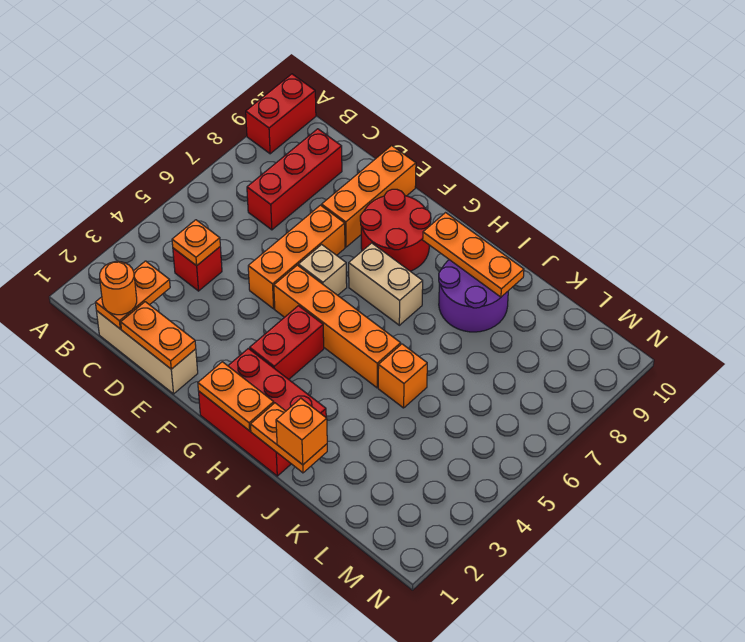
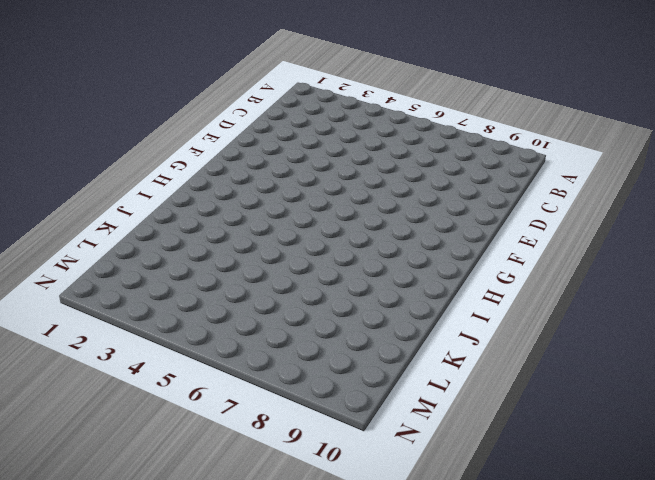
none -> red 1x2 brick [246,74,316,154]
none -> tan 1x3 brick [97,311,198,394]
none -> red 1x1 brick [173,247,222,291]

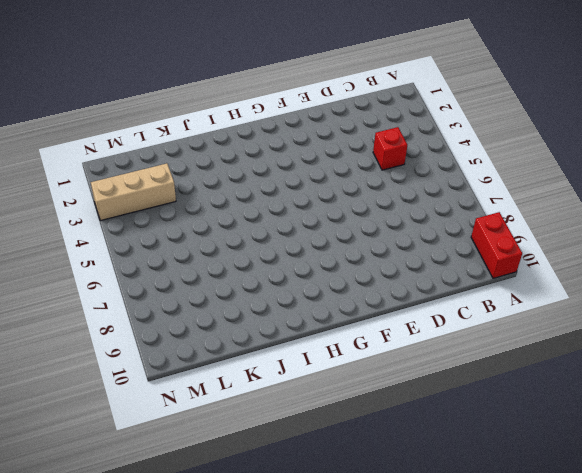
tan 1x3 brick [91,163,176,221] -> tan 1x3 brick moved to [97,311,198,394]
none -> red 1x3 brick [247,129,342,230]
none -> orange 1x3 brick [248,205,345,309]
none -> orange 1x3 brick [322,145,416,247]

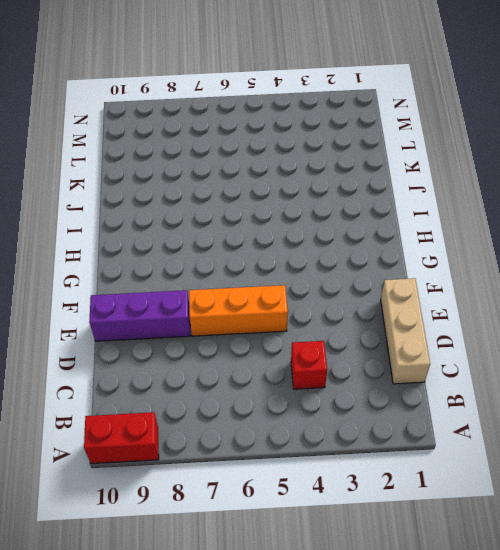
purple 1x3 brick [89,290,191,341] -> orange 1x3 brick [322,145,416,247]
none -> red 1x3 brick [247,129,342,230]
none -> orange 1x4 brick [274,265,401,388]
none -> tan 1x1 brick [298,245,347,295]

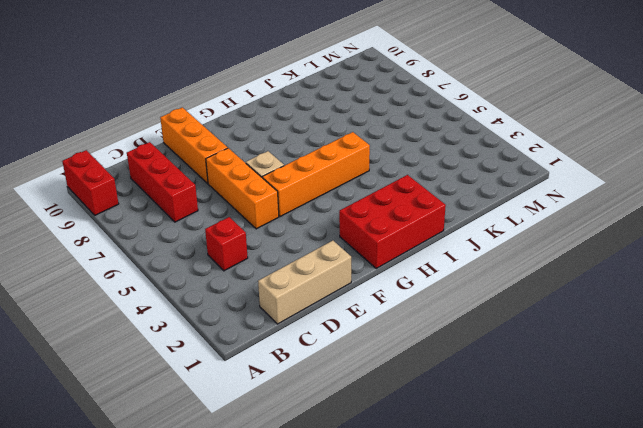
none -> red 2x2 round brick [360,189,431,271]
none -> red 1x2 brick [250,306,324,379]
none -> tan 1x2 brick [349,243,423,325]

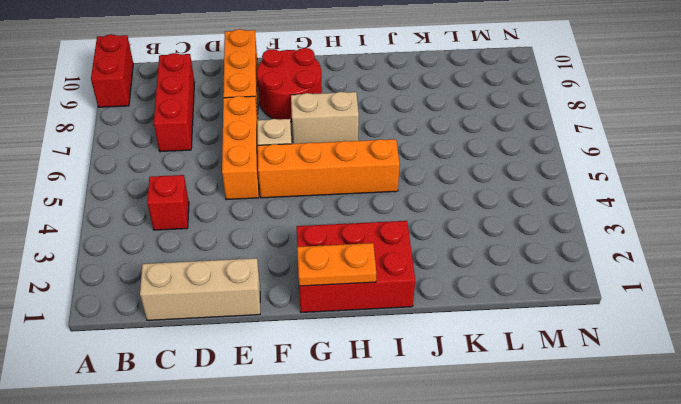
none -> red 1x2 brick [250,306,324,379]
none -> purple 2x2 round brick [439,260,508,332]
none -> orange 1x1 brick [378,344,427,408]

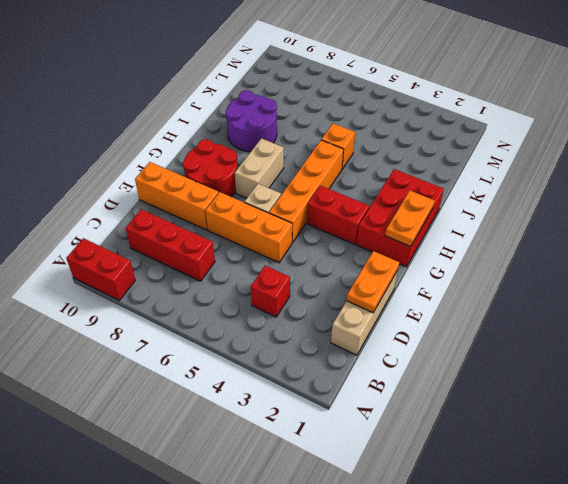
none -> orange 1x2 plate [95,261,170,329]
none -> orange 1x1 plate [172,220,220,266]
none -> orange 1x3 plate [423,213,524,297]

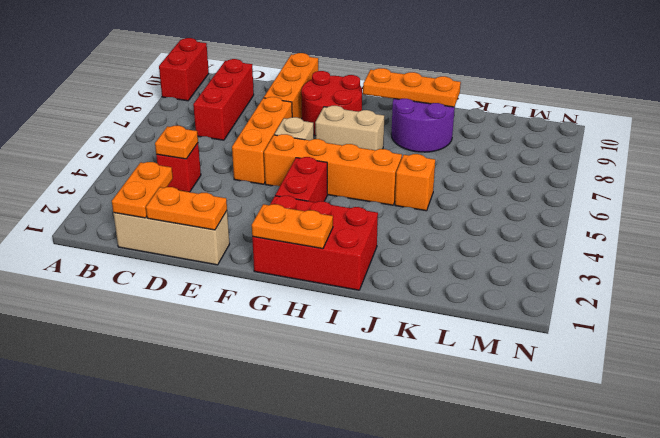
none -> orange 1x2 plate [250,403,327,473]
none -> orange 1x1 round brick [100,262,137,315]
none -> orange 1x1 brick [276,398,327,465]

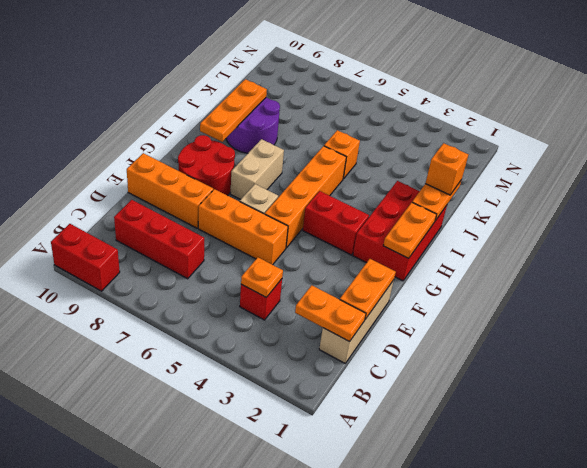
none -> orange 1x1 round brick [100,262,137,315]

